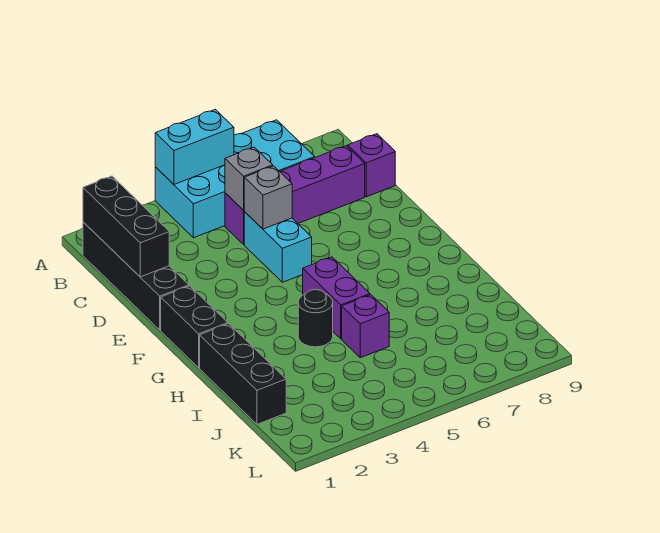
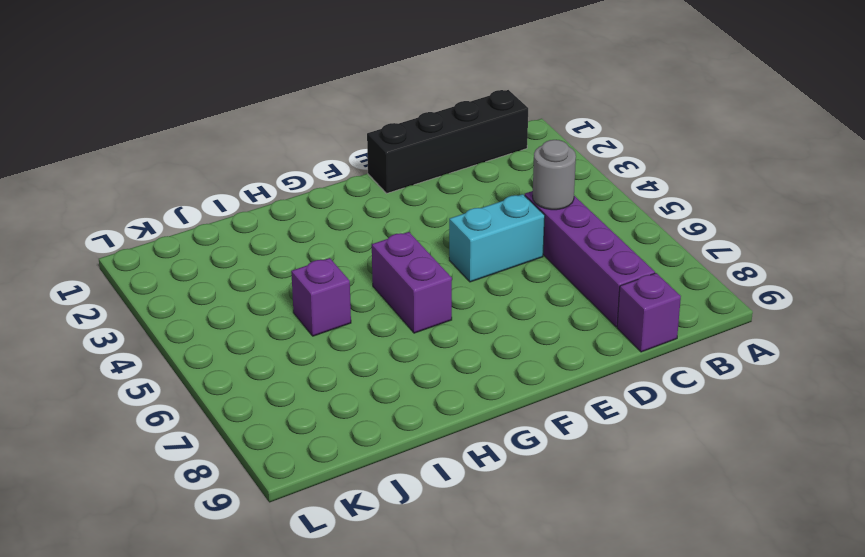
grey 1x1 round brick [533,140,576,210] -> grey 1x1 brick [225,147,273,210]
purple 1x2 brick [372,232,452,333] -> purple 1x2 brick turned to [303,257,370,339]
none -> cyan 2x4 brick [155,120,315,238]
none -> black 1x2 brick [161,286,228,368]
none -> black 1x3 brick [200,324,286,424]

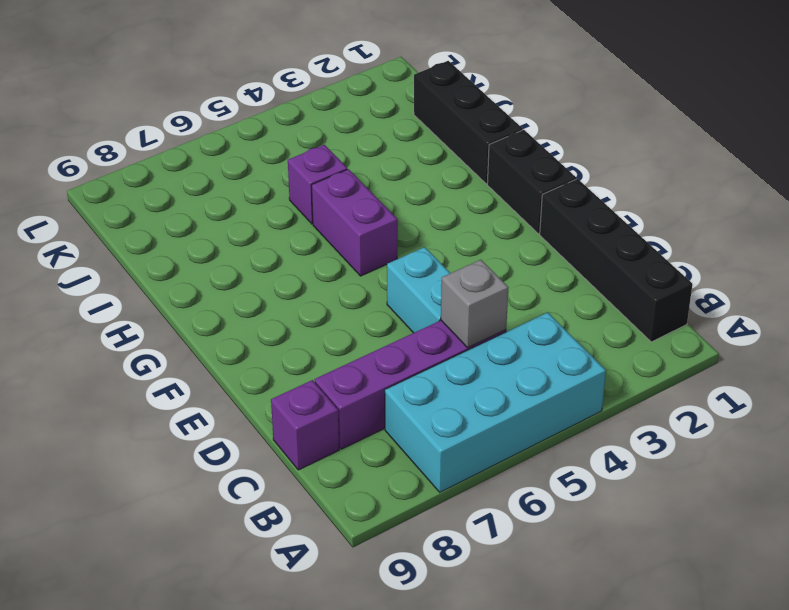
none -> black 1x1 round brick [298,290,333,347]
none -> cyan 1x2 brick [155,109,234,184]
none -> black 1x3 brick [83,176,169,277]

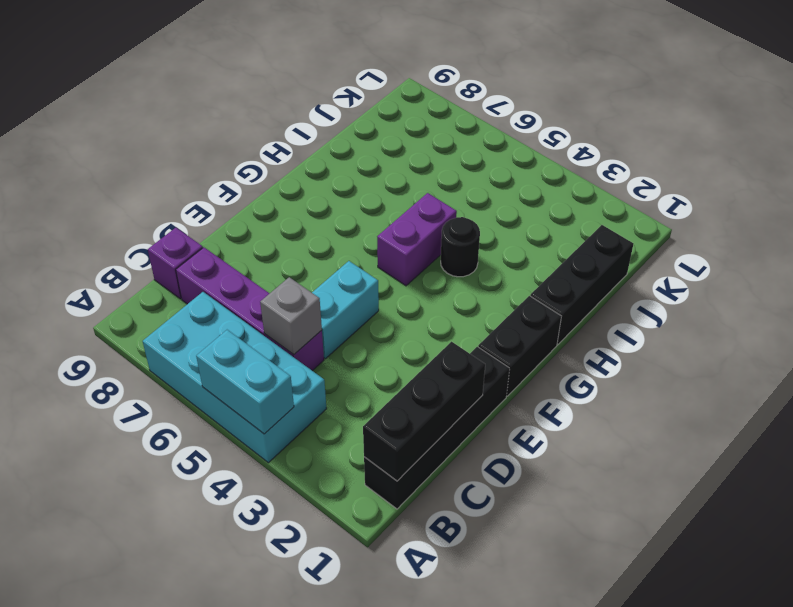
none -> purple 1x1 brick [342,295,389,358]
none -> grey 1x1 brick [244,166,292,229]

